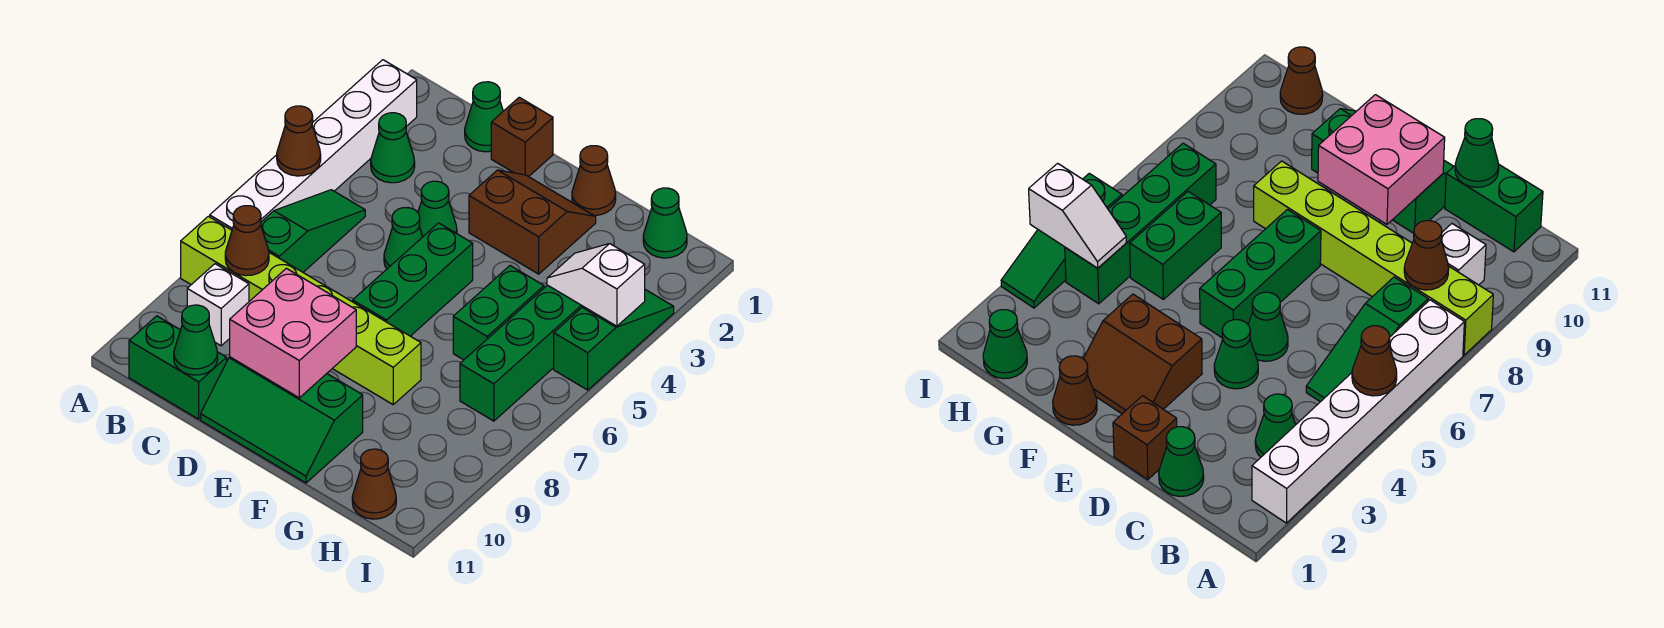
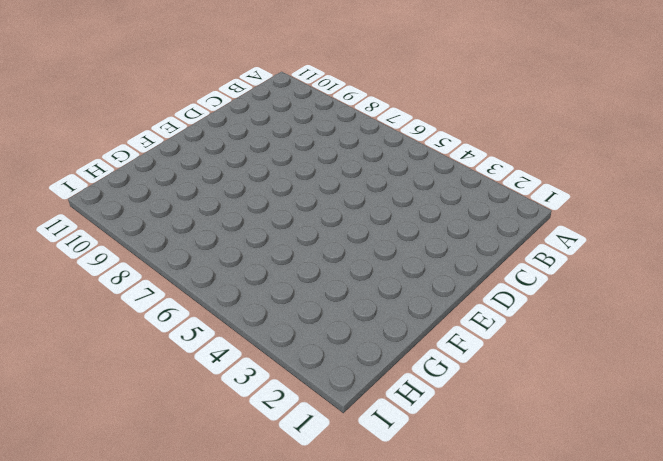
none -> white 1x6 brick [210,60,417,230]
none -> lime 1x6 brick [181,216,421,404]
none -> green 1x1 cone [371,113,415,183]

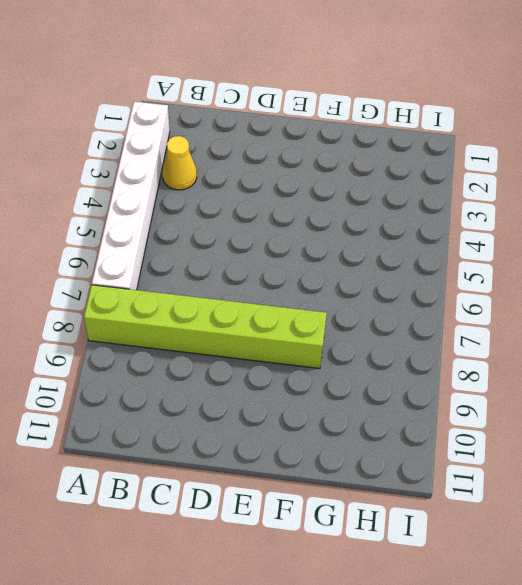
yellow 1x1 cone [162,136,197,190] -> green 1x1 cone [371,113,415,183]
none -> green 1x3 slope [261,190,365,272]
none -> white 1x1 brick [187,264,249,346]
none -> green 1x2 brick [129,316,227,419]

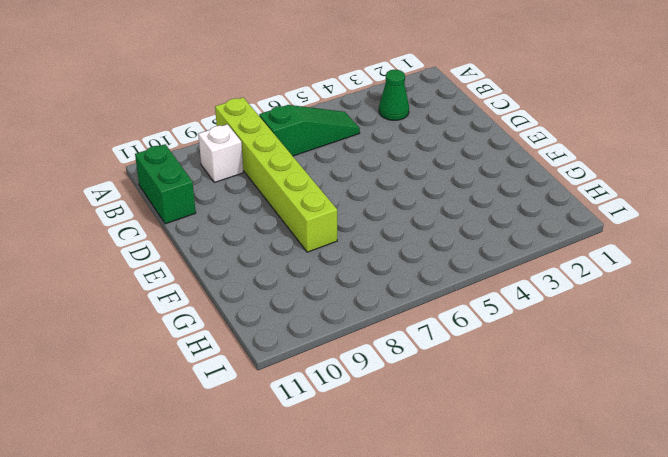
none -> white 1x6 brick [210,60,417,230]
none -> green 1x1 cone [465,82,503,152]
none -> brown 1x1 brick [491,97,553,177]

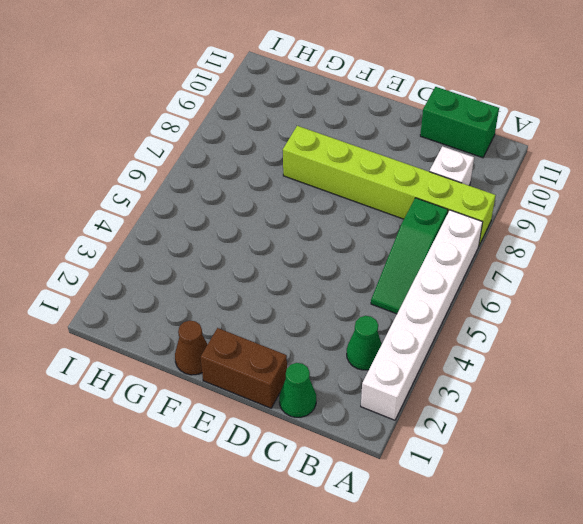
brown 1x2 brick [201,328,287,408] -> brown 1x1 brick [491,97,553,177]
none -> green 1x1 cone [418,181,457,236]
none -> green 1x1 cone [384,208,423,269]
none -> green 2x3 slope [201,357,363,483]

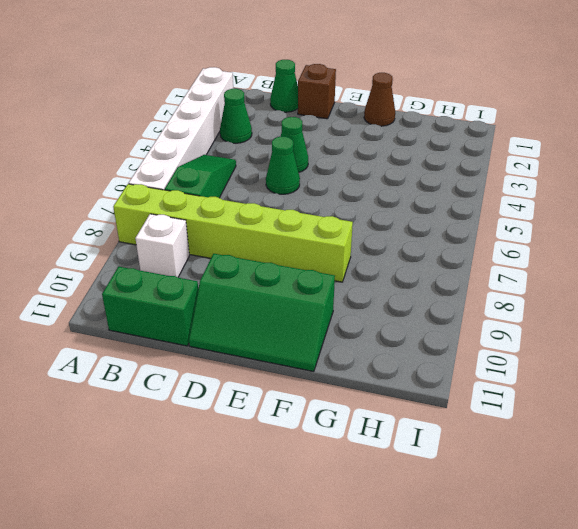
none -> brown 2x2 slope [469,170,596,274]
none -> green 1x3 brick [353,223,473,336]
none -> green 1x2 brick [453,266,544,360]

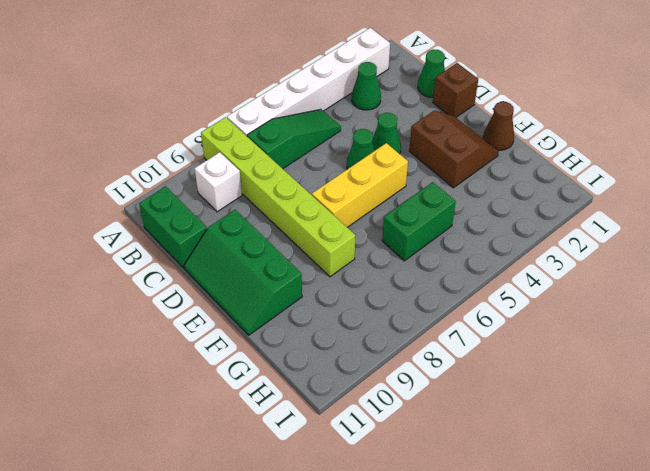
yellow 1x3 brick [312,143,408,227] -> green 1x3 brick [353,223,473,336]
none -> green 1x1 cone [643,188,687,258]
none -> green 1x4 brick [460,285,583,421]
none -> brown 1x1 cone [352,449,396,519]

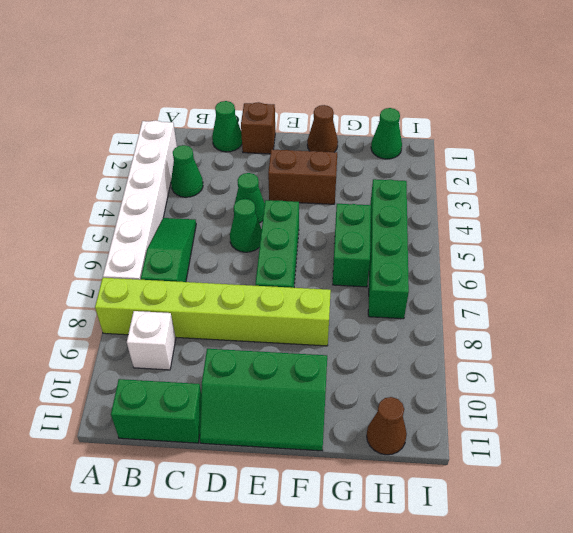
none -> green 1x3 slope [554,290,674,390]
none -> brown 1x1 cone [277,106,321,176]
none -> brown 1x1 cone [225,206,269,276]

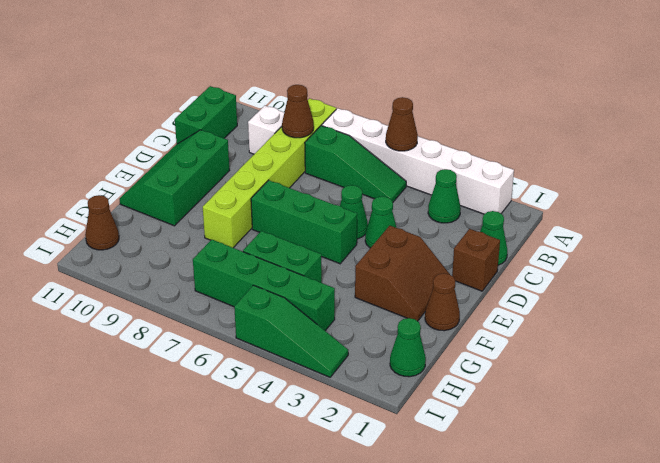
none -> green 1x1 cone [174,305,218,375]
none -> pink 2x2 brick [230,268,356,398]
none -> white 1x2 slope [547,244,645,326]

